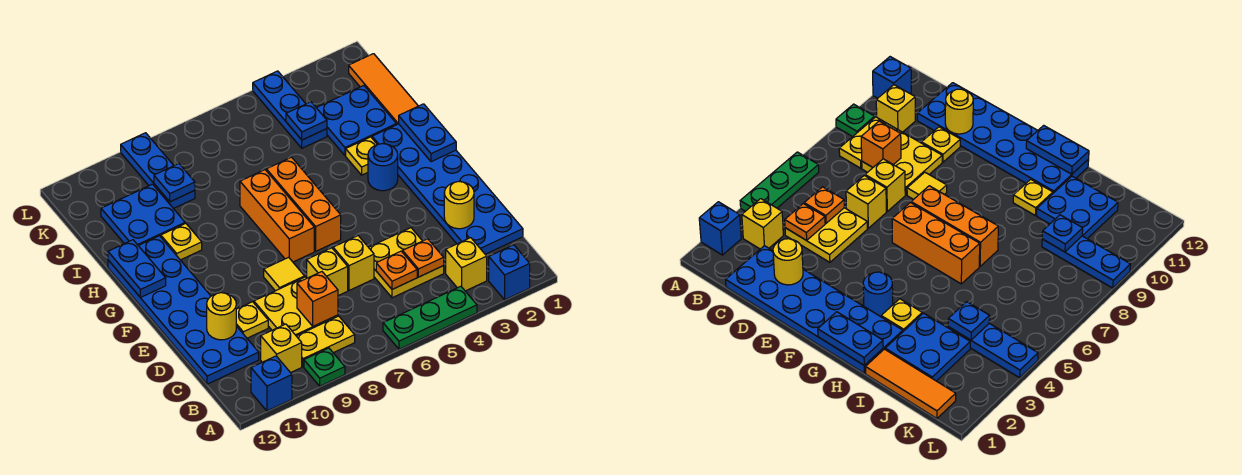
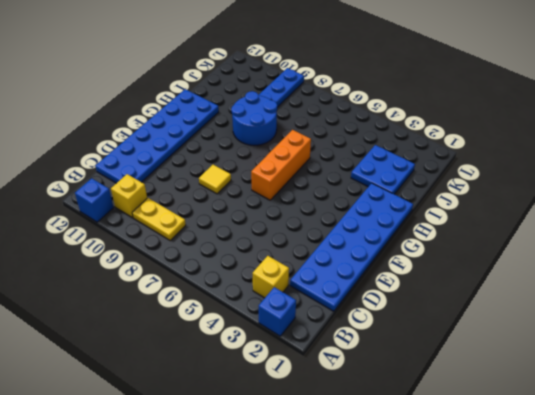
blue 2x2 round brick [231,91,277,145] -> none
none -> green 1x3 plate [383,286,477,349]
none -> green 1x1 plate [304,348,345,386]
none -> yellow 2x2 plate [369,228,444,298]
none -> yellow 2x2 plate [254,277,338,336]

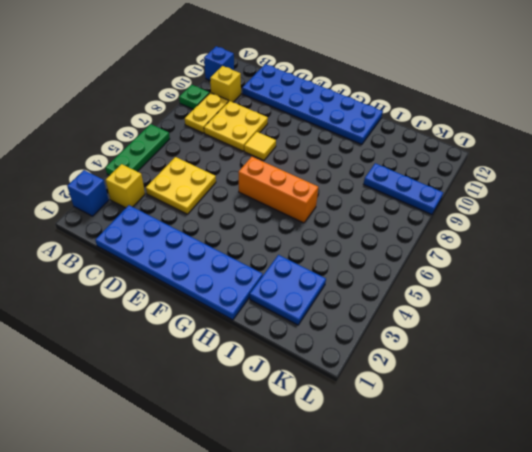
none -> yellow 1x1 brick [333,236,374,290]
none -> yellow 1x1 brick [307,248,348,296]
none -> yellow 1x1 plate [236,302,268,338]
none -> orange 1x3 brick [240,170,314,262]

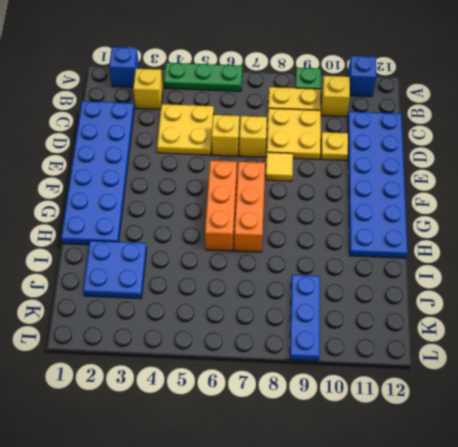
none -> blue 1x1 round brick [368,144,398,191]
none -> yellow 1x1 plate [346,137,377,175]
none -> yellow 1x1 plate [161,223,202,260]
none -> orange 1x3 tile [349,54,418,125]

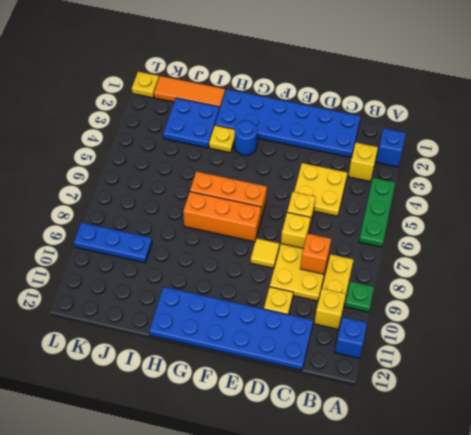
yellow 1x1 plate [132,72,159,98] -> yellow 1x1 plate moved to [161,223,202,260]
none -> blue 2x2 plate [101,184,185,245]
none -> blue 1x3 plate [253,71,327,148]
none -> orange 1x1 plate [403,239,444,277]
none -> orange 1x1 plate [376,251,417,289]

